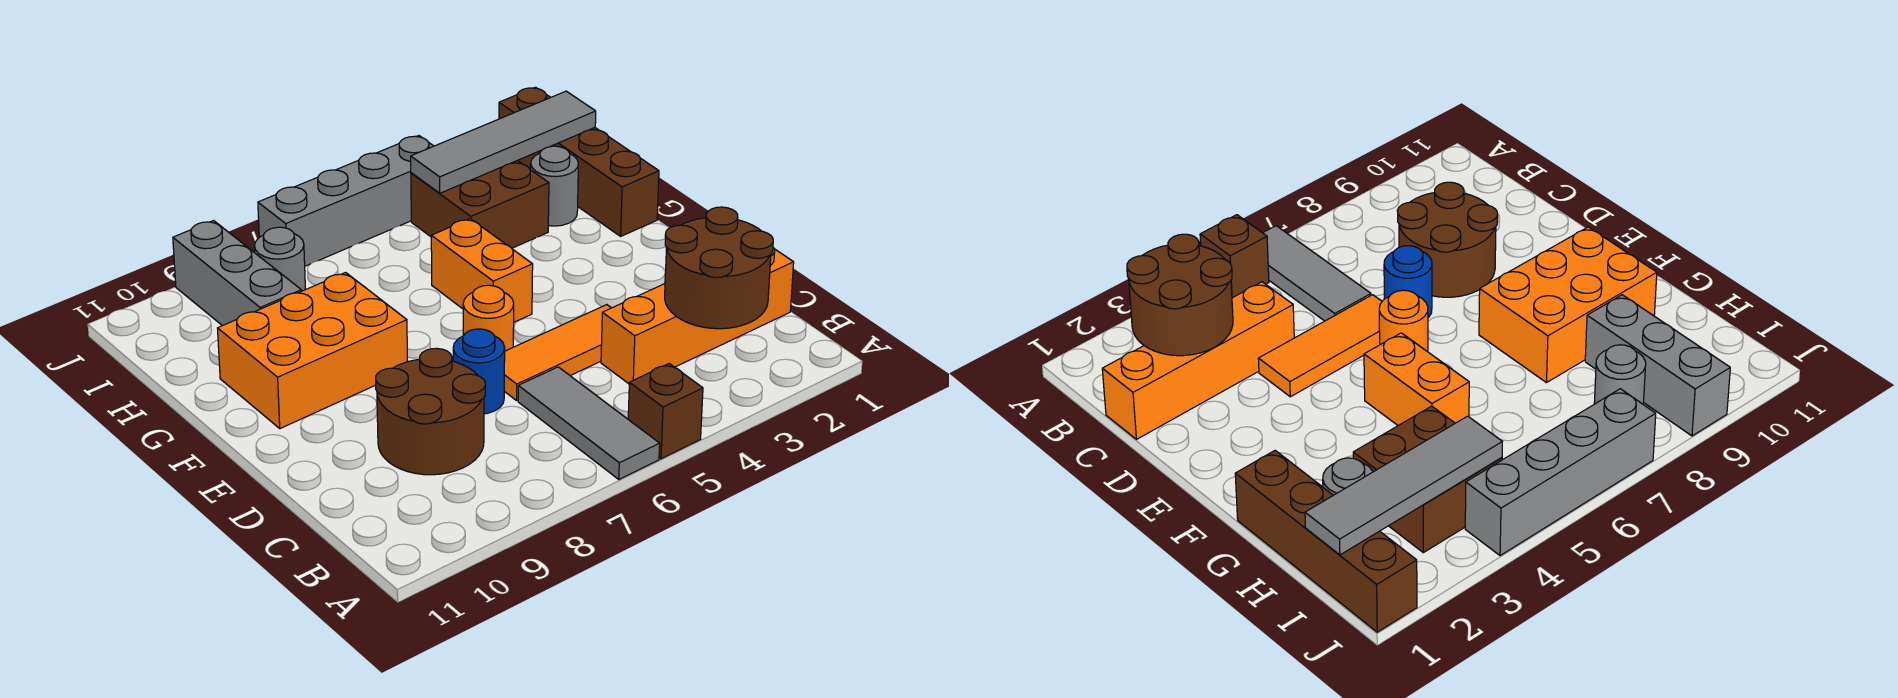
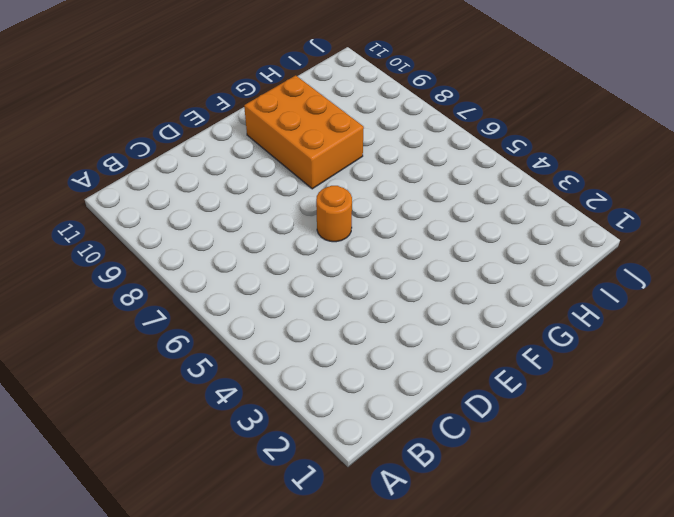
none -> brown 1x1 brick [628,364,703,459]
none -> grey 1x3 tile [518,367,660,479]
none -> orange 1x4 brick [601,248,794,384]

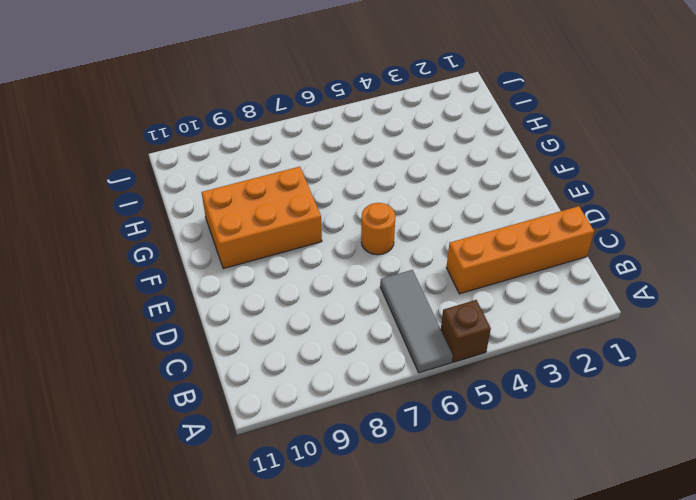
none -> brown 2x2 round brick [376,348,485,475]
none -> orange 1x3 tile [504,305,611,400]
none -> blue 1x1 round brick [453,329,505,414]

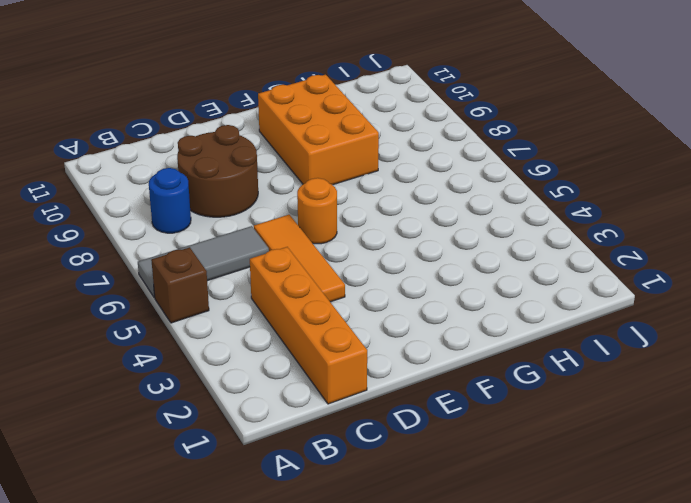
blue 1x1 round brick [149,168,191,233] -> blue 1x1 round brick moved to [453,329,505,414]
none -> orange 1x2 brick [431,219,533,322]
none -> brown 1x4 brick [499,87,659,236]
none -> grey 1x1 round brick [531,146,578,226]

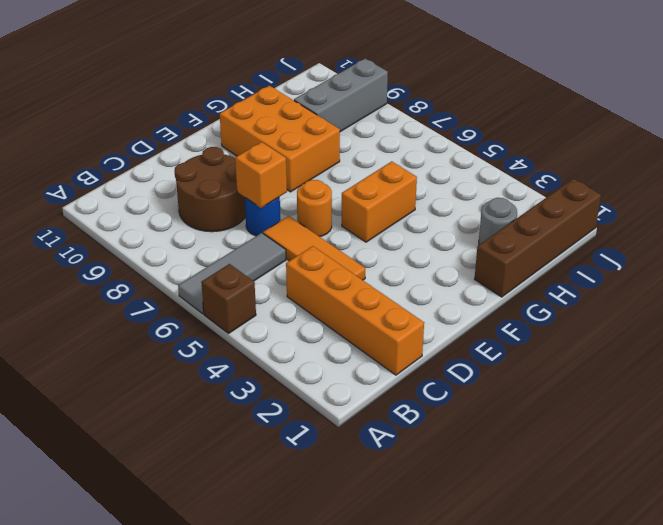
orange 1x1 brick [235,142,287,208] -> none
none -> brown 2x2 brick [411,161,549,248]
none -> grey 1x1 round brick [255,227,305,291]
none -> grey 1x4 brick [258,136,433,266]

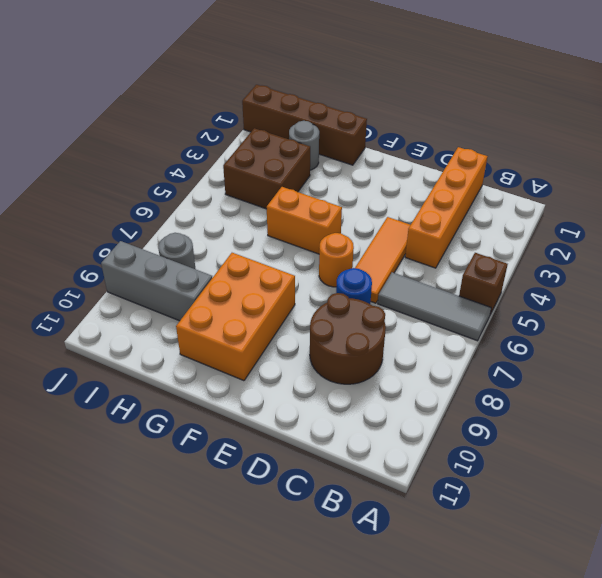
none -> grey 1x4 brick [258,136,433,266]
none -> brown 2x2 round brick [665,207,773,329]
none -> grey 1x4 tile [411,91,596,193]

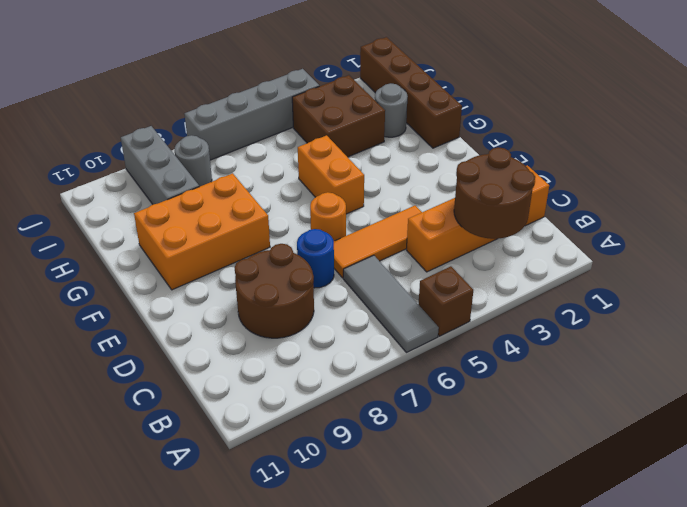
none -> grey 1x4 tile [411,91,596,193]

